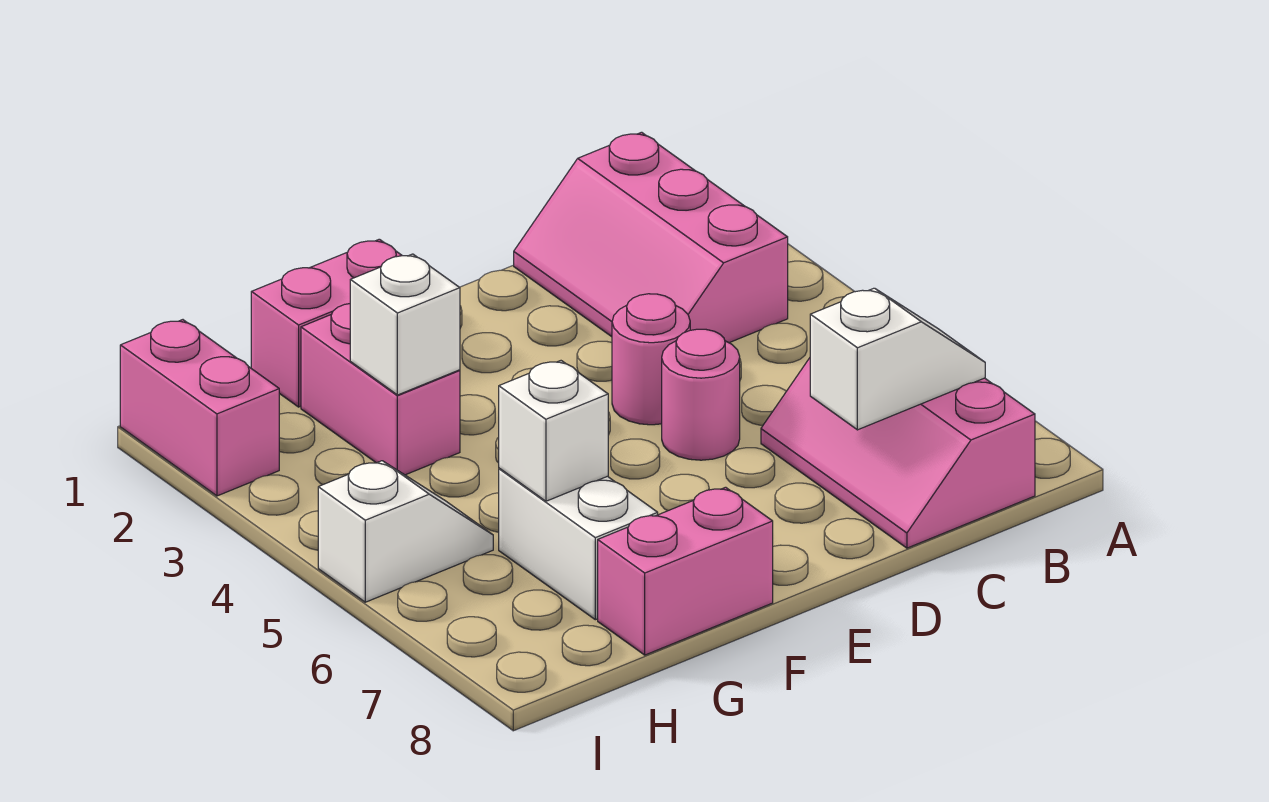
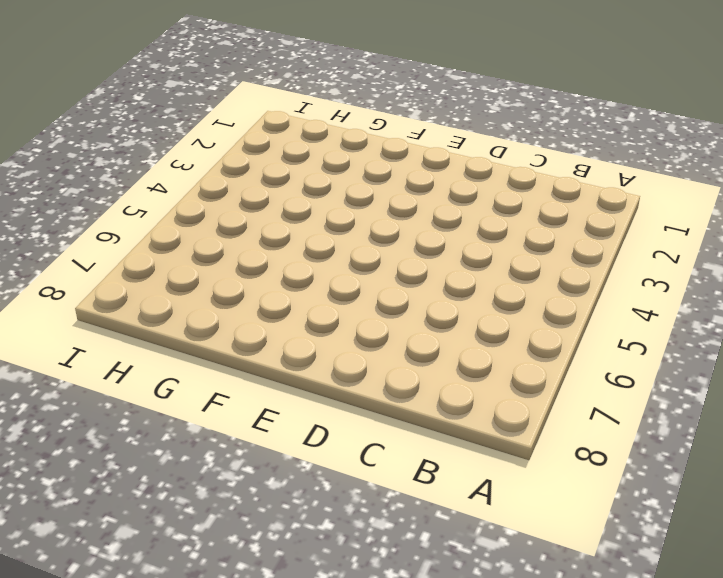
none -> pink 2x3 slope [514,132,788,343]
none -> pink 2x3 slope [761,358,1035,548]
none -> pink 1x1 round brick [612,294,690,425]

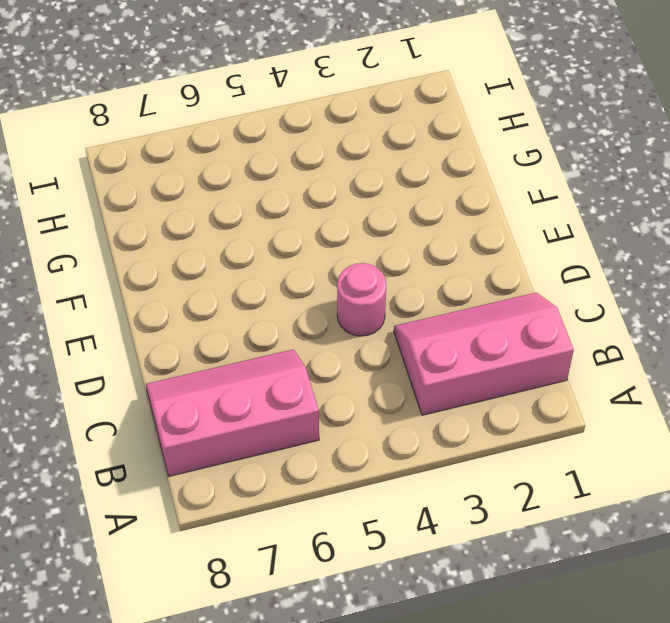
none -> pink 1x1 round brick [662,329,740,460]
none -> pink 1x2 brick [251,239,402,407]
none -> pink 1x2 brick [598,487,773,655]

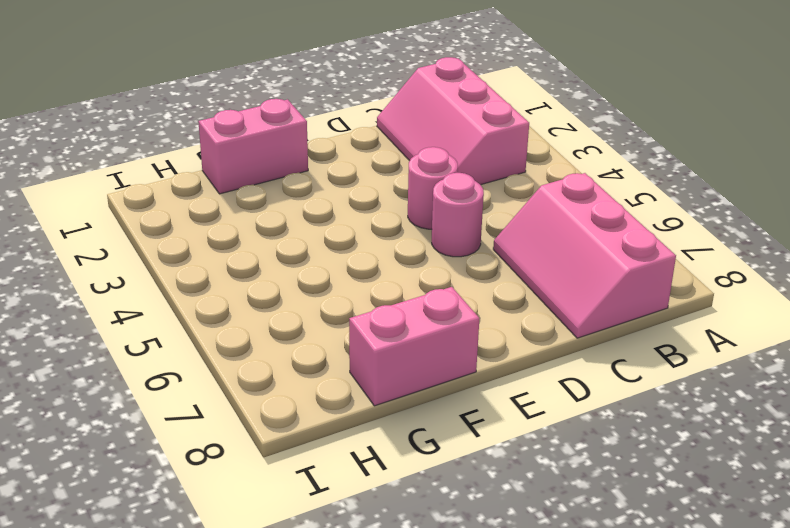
none -> pink 1x2 brick [301,304,460,475]
none -> white 1x2 brick [499,468,658,620]
none -> white 1x2 slope [318,461,493,602]

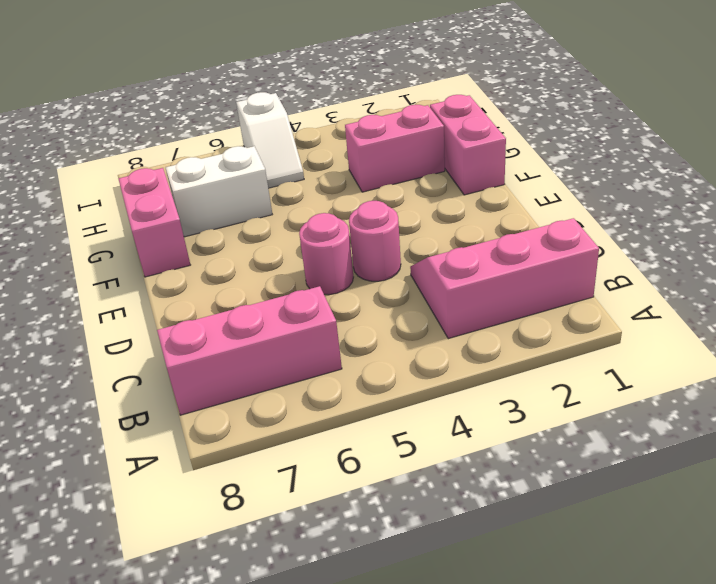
none -> pink 1x2 brick [120,320,279,496]
none -> white 1x2 slope [810,288,985,430]
none -> white 1x1 brick [350,254,460,395]

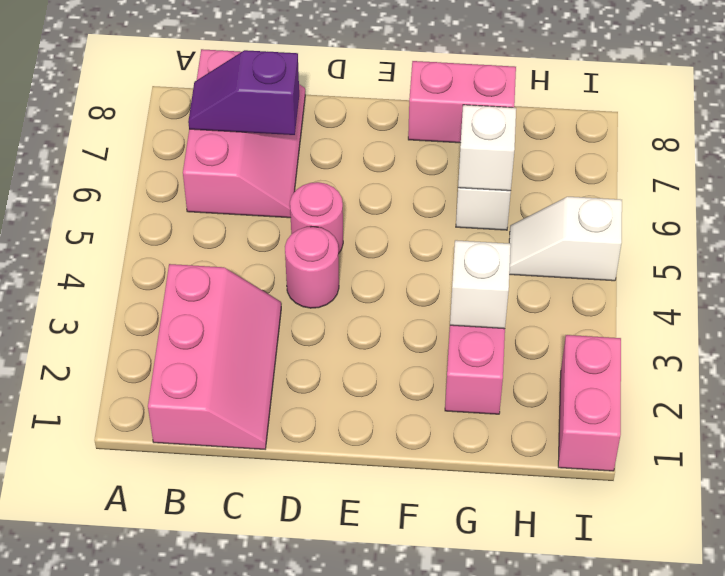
purple 1x2 slope [188,50,299,135] -> white 1x2 slope [810,288,985,430]
none -> pink 1x2 brick [251,239,402,407]

